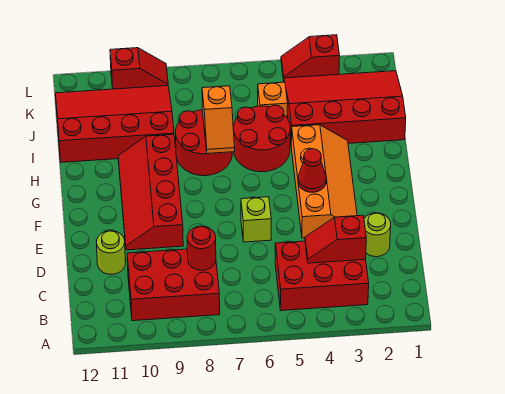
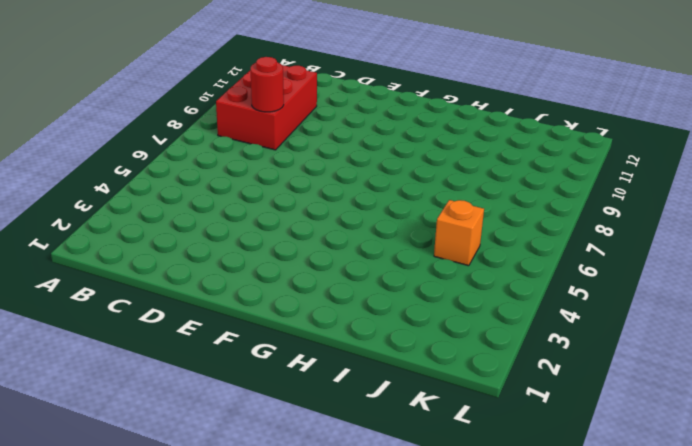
none -> red 2x3 brick [275,241,369,311]
none -> lime 1x1 round brick [364,213,391,257]
none -> lime 1x1 round brick [96,231,126,274]

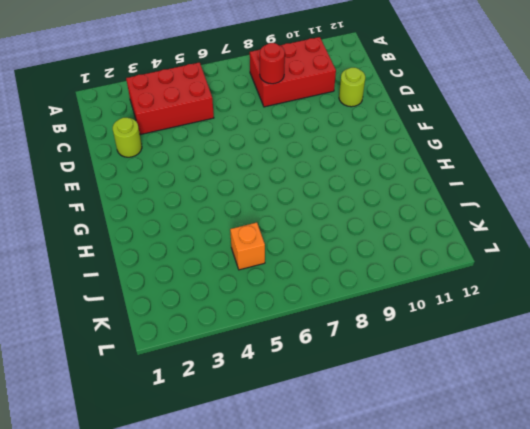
none -> orange 2x4 slope [291,125,357,238]
none -> lime 1x1 brick [241,197,271,242]
none -> red 2x4 slope [118,134,183,250]

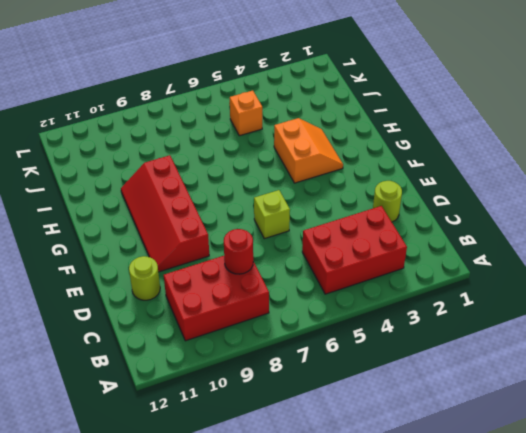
orange 2x2 slope [274,118,343,183] -> orange 2x4 slope [291,125,357,238]
none -> red 2x2 round brick [234,105,290,172]
none -> red 2x2 round brick [176,110,232,176]
none -> red 3x4 slope [284,71,406,143]

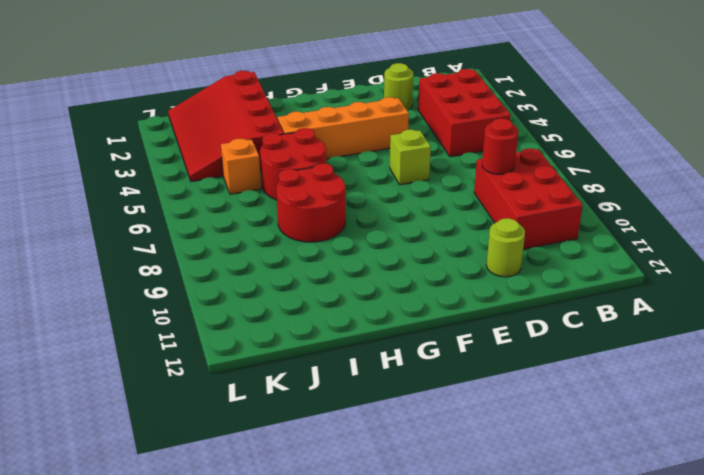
none -> red 2x4 slope [118,134,183,250]
none -> red 3x4 slope [55,86,174,162]
none -> red 1x2 slope [281,35,340,80]

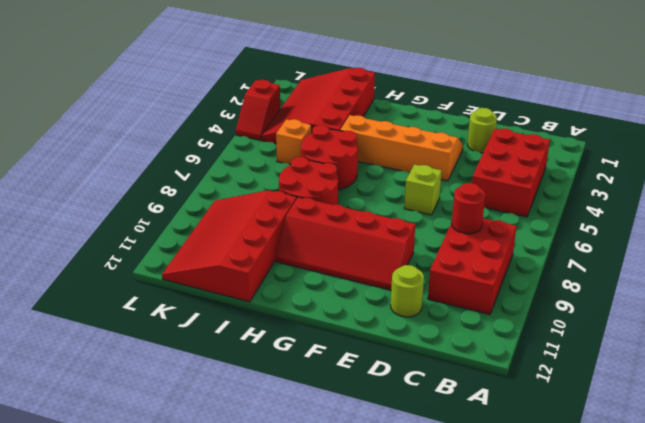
none -> red 1x2 slope [110,48,168,89]
none -> red 1x2 slope [305,215,366,263]
none -> red 1x1 cone [298,149,326,192]

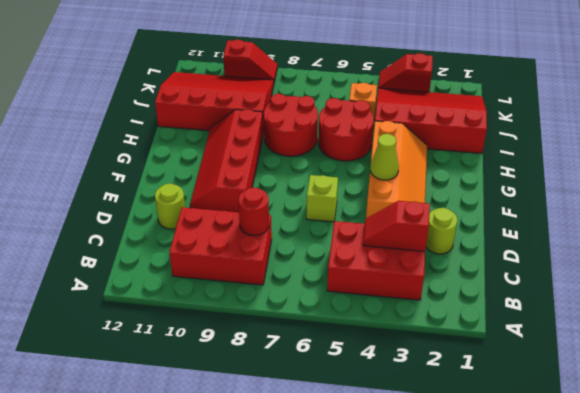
lime 1x1 cone [370,134,399,180] -> red 1x1 cone [298,149,326,192]
none -> orange 1x2 slope [202,86,235,154]

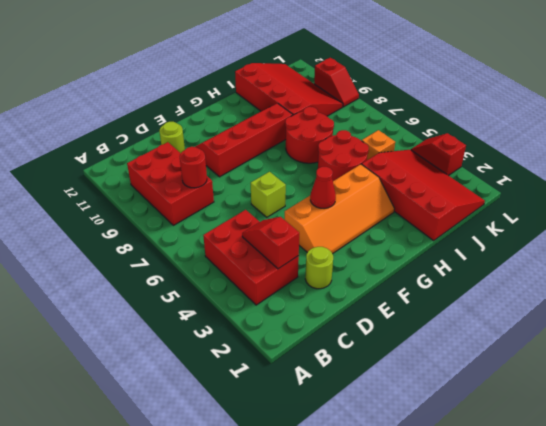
none -> orange 1x2 slope [202,86,235,154]

